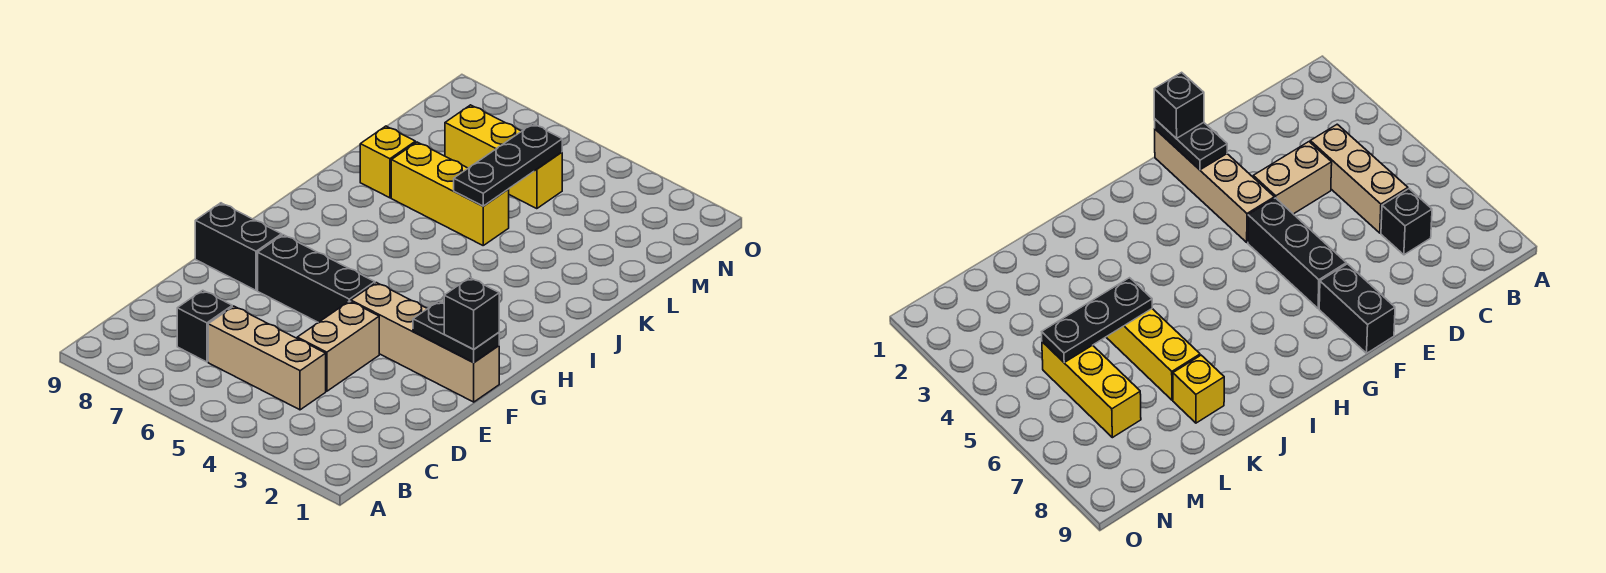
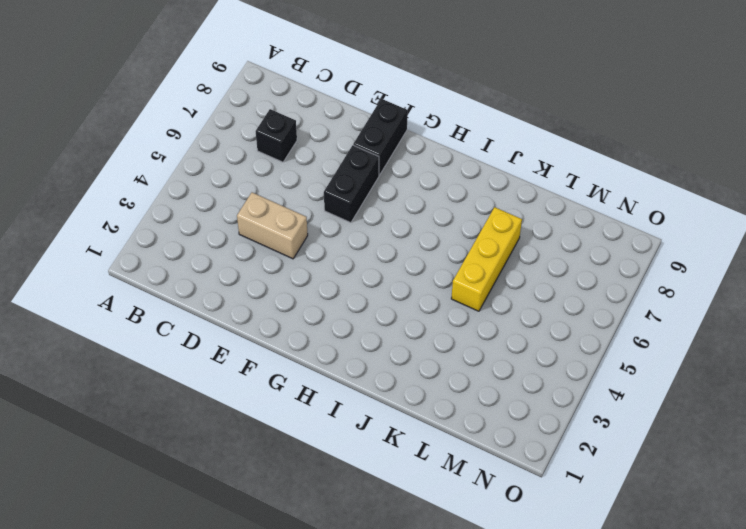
black 1x2 brick [324,145,379,223] -> black 1x3 brick [258,235,375,322]
none -> tan 1x3 brick [208,306,326,410]
none -> tan 1x4 brick [351,283,499,402]
none -> yellow 1x1 brick [360,126,415,198]

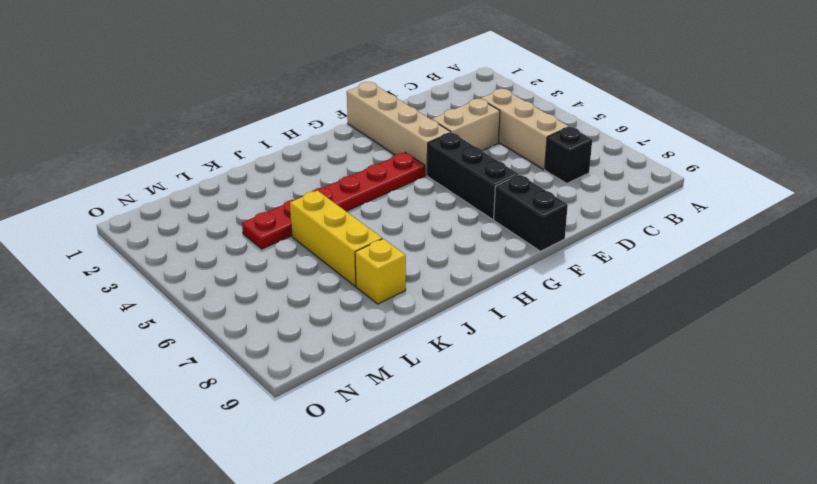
red 1x6 plate [242,153,425,249] -> none
none -> yellow 1x3 brick [445,105,562,209]
none -> black 1x2 plate [413,301,499,363]
none -> black 1x3 plate [454,124,562,206]

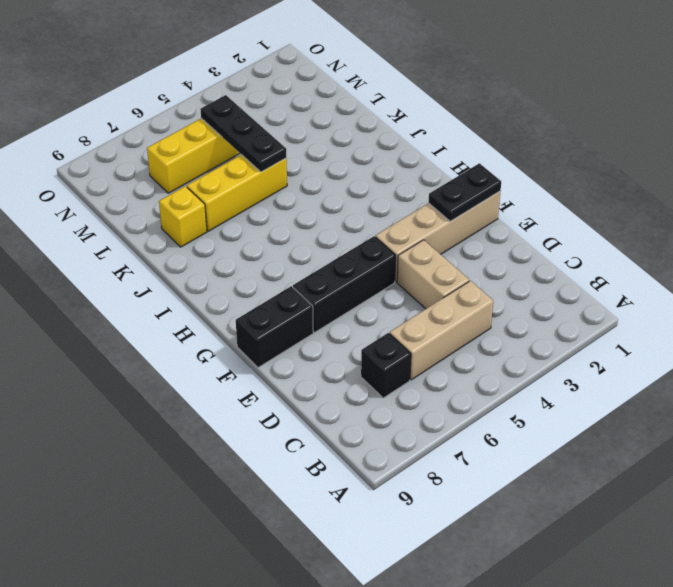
none -> black 1x1 brick [444,278,499,349]

